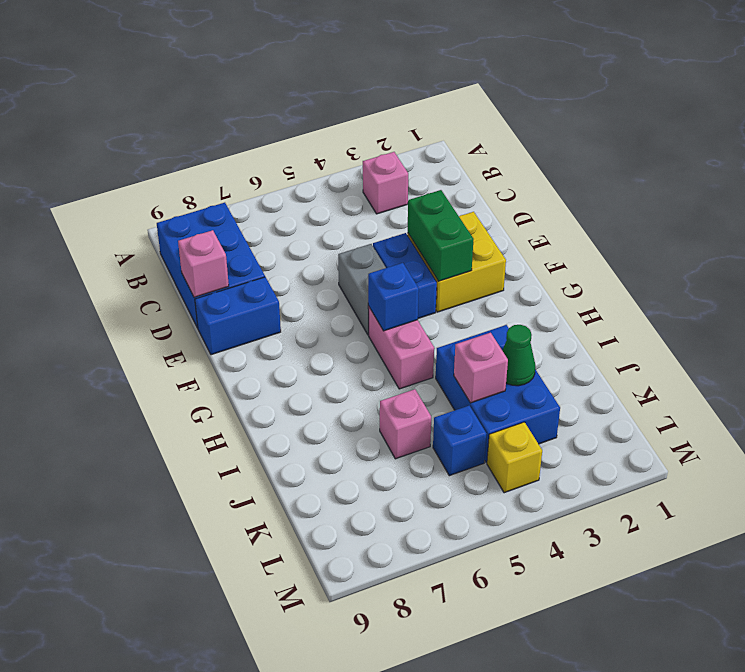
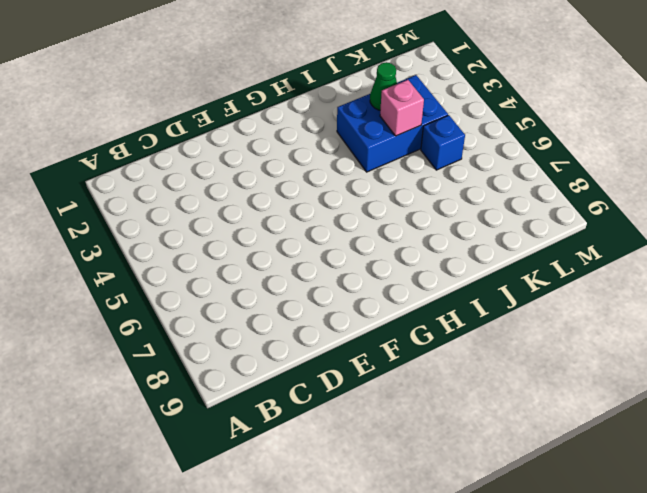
none -> pink 1x1 brick [363,152,408,214]
none -> blue 2x3 brick [157,203,265,328]
none -> yellow 2x2 brick [407,212,506,312]

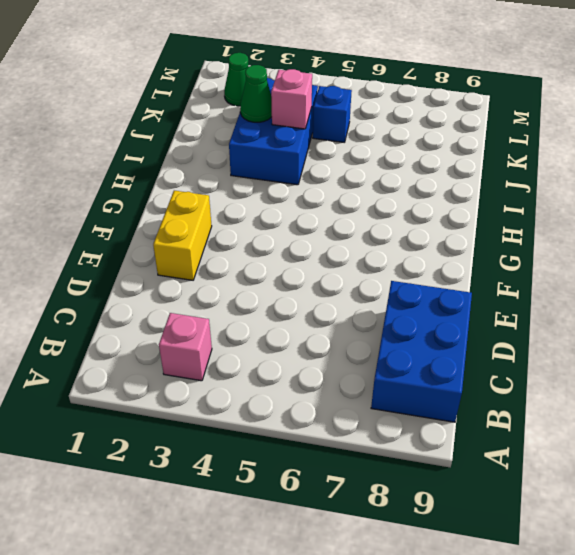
yellow 1x2 brick [153,191,212,280] -> yellow 2x2 brick [407,212,506,312]
green 1x1 cone [224,53,248,106] -> none
none -> blue 1x2 brick [373,233,437,318]
none -> grey 1x2 brick [338,244,386,335]
none -> blue 1x2 brick [195,277,281,355]

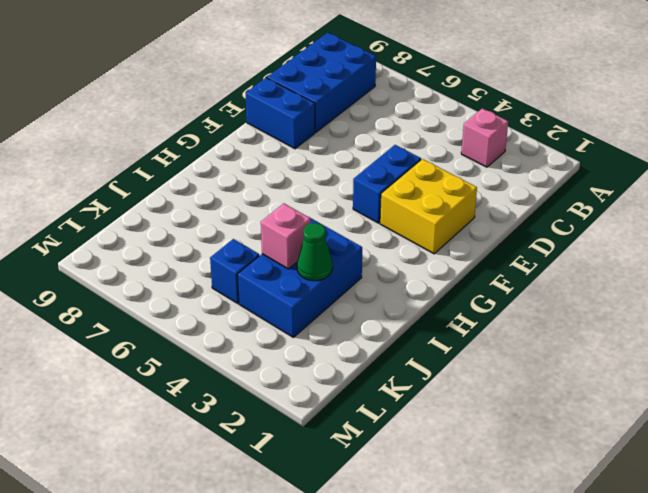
none -> grey 1x2 brick [338,244,386,335]
none -> pink 1x2 brick [368,306,434,389]
none -> pink 1x1 brick [380,389,431,459]

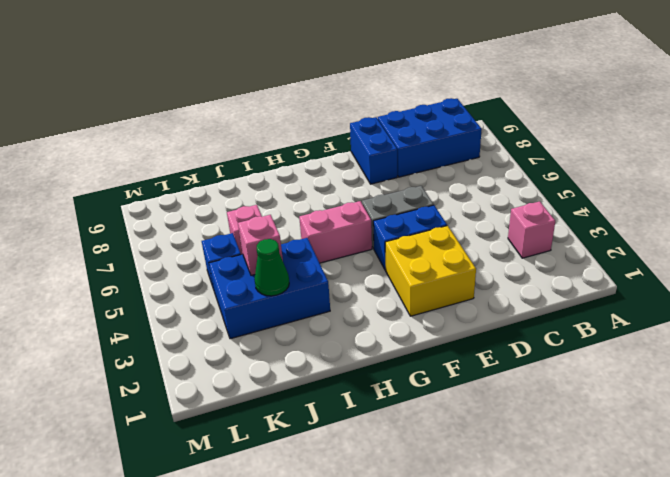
none -> yellow 1x1 brick [487,422,542,493]
none -> pink 1x1 brick [178,230,229,297]
none -> green 1x2 brick [408,190,474,281]

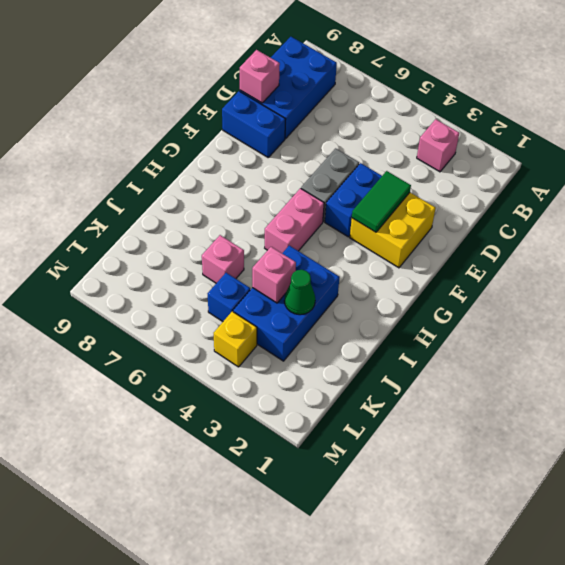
green 1x2 tile [352,171,411,232] -> green 1x2 brick [408,190,474,281]
none -> blue 1x1 brick [368,263,419,331]

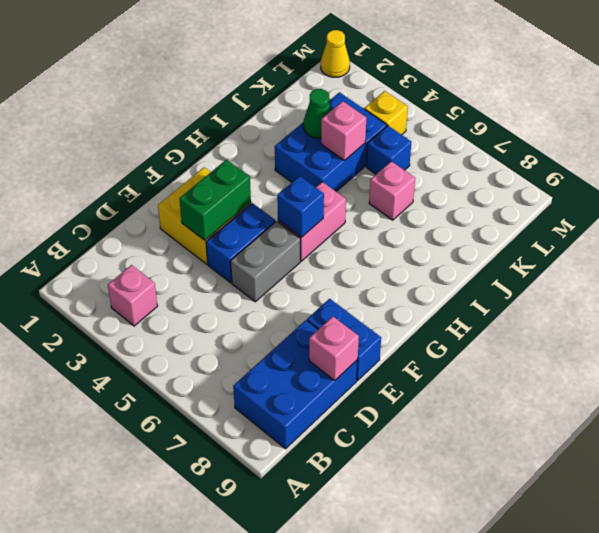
yellow 1x1 cone [321,30,350,77] -> none

